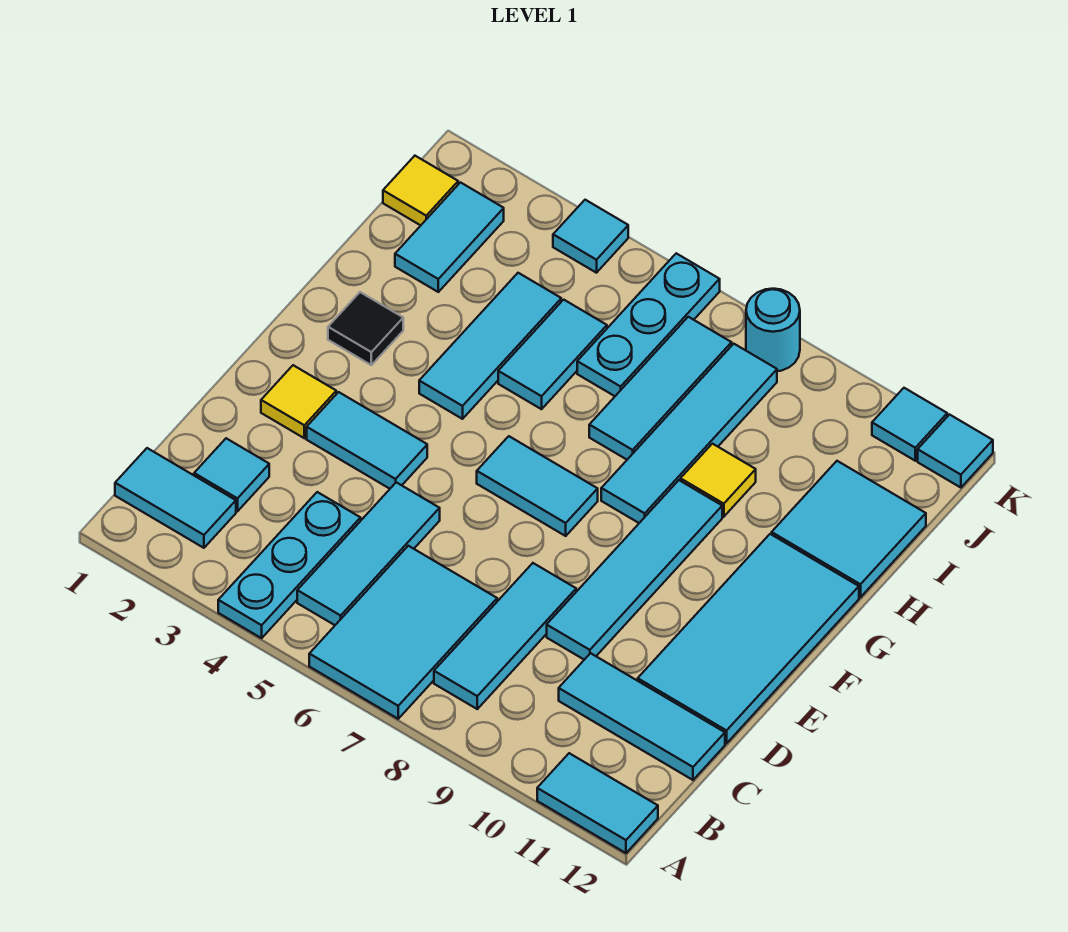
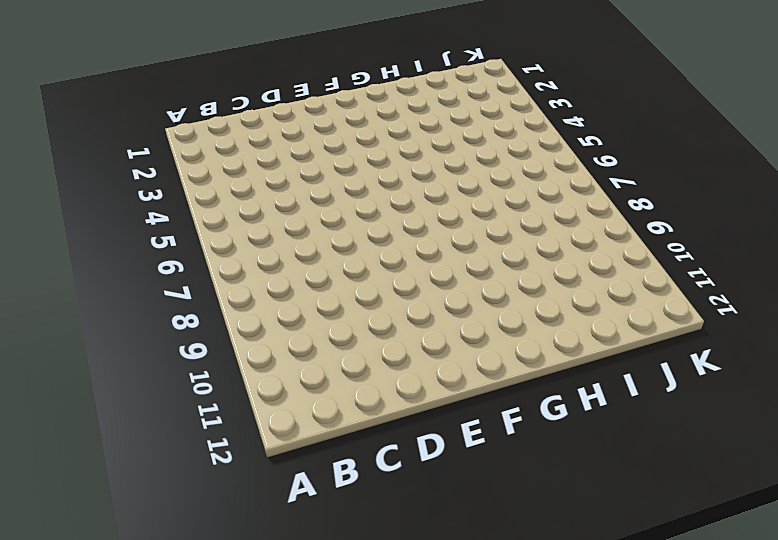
none -> cyan 1x3 plate [218,492,361,638]
none -> cyan 2x3 tile [309,546,497,719]
none -> cyan 1x2 tile [537,753,658,853]

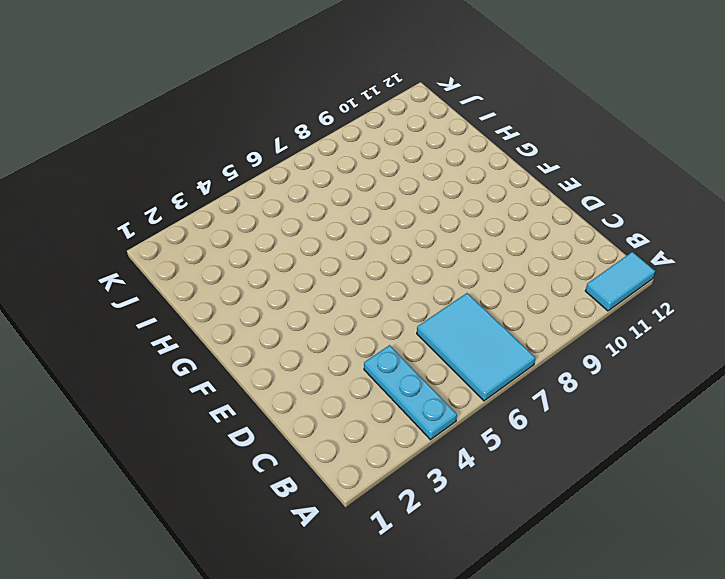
none -> cyan 1x2 tile [115,448,236,548]
none -> cyan 1x3 tile [297,482,440,625]
none -> cyan 1x3 tile [434,563,576,709]

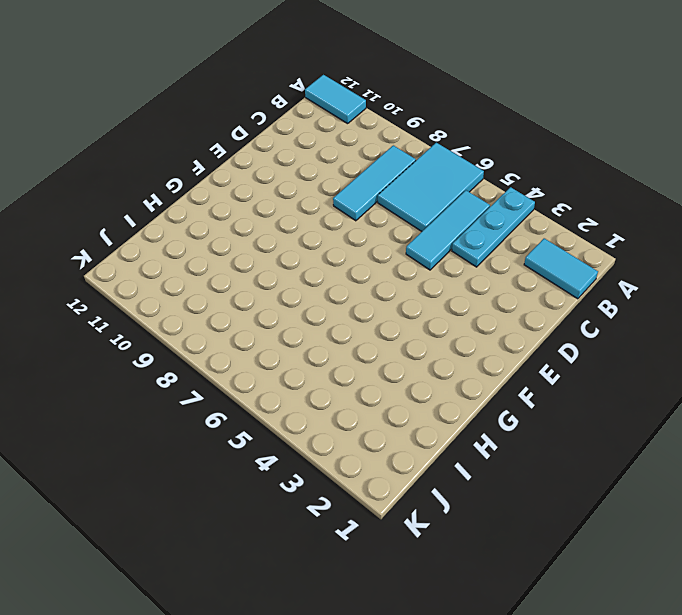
none -> cyan 1x1 tile [194,438,269,511]
none -> cyan 1x3 tile [559,653,725,780]
none -> cyan 1x4 tile [547,480,722,660]

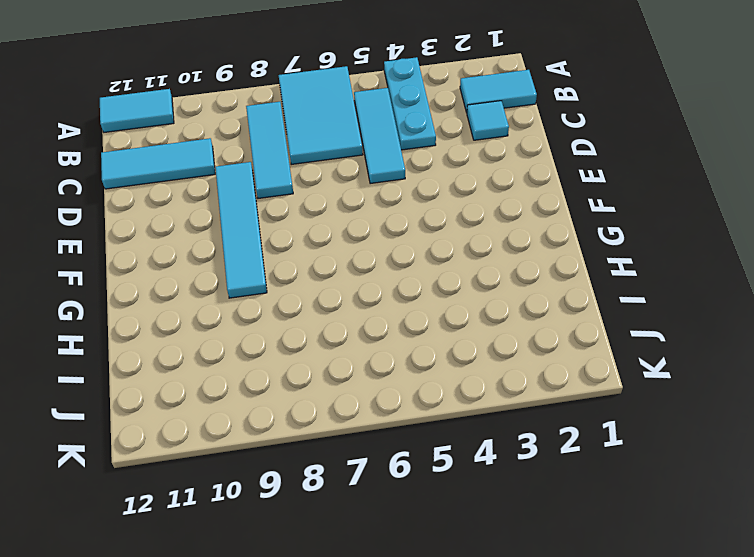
none -> cyan 2x4 tile [638,534,859,743]
none -> yellow 1x1 tile [261,365,336,438]
none -> cyan 1x2 tile [307,392,427,489]

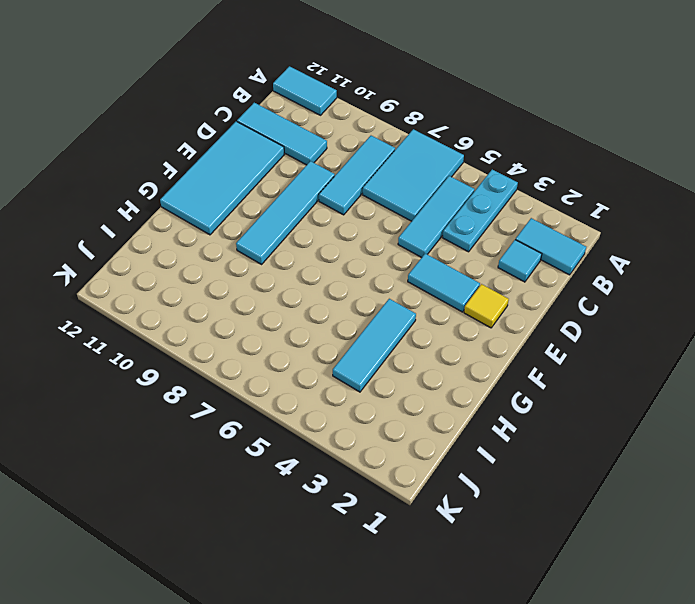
none -> cyan 1x2 tile [477,436,598,536]
none -> black 1x1 tile [328,292,403,365]
none -> cyan 1x4 tile [601,344,777,523]

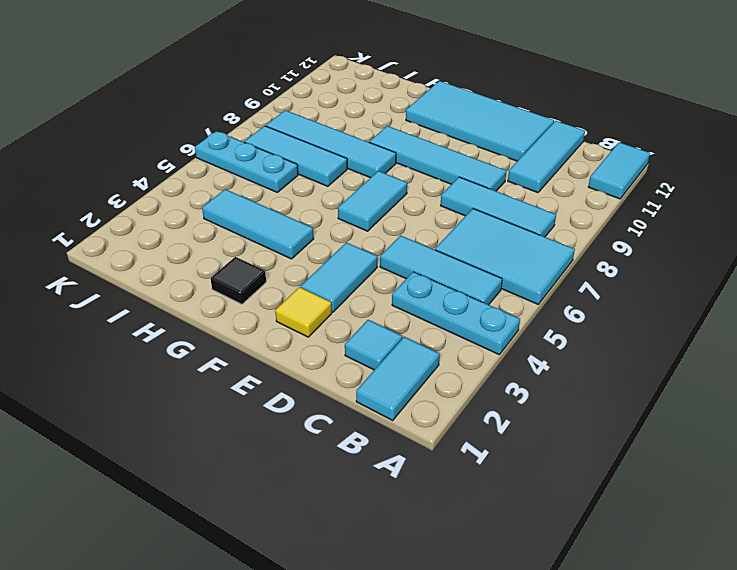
none -> cyan 1x2 tile [498,300,607,409]
none -> yellow 1x1 tile [680,444,756,517]
none -> cyan 2x2 tile [772,461,926,597]

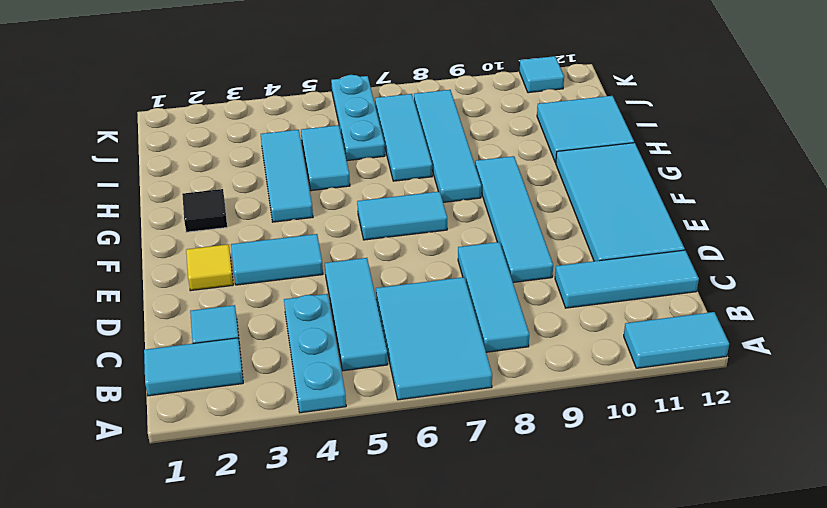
none -> yellow 1x1 tile [680,444,756,517]
none -> cyan 1x2 tile [395,183,504,292]
none -> yellow 1x1 tile [383,156,458,225]

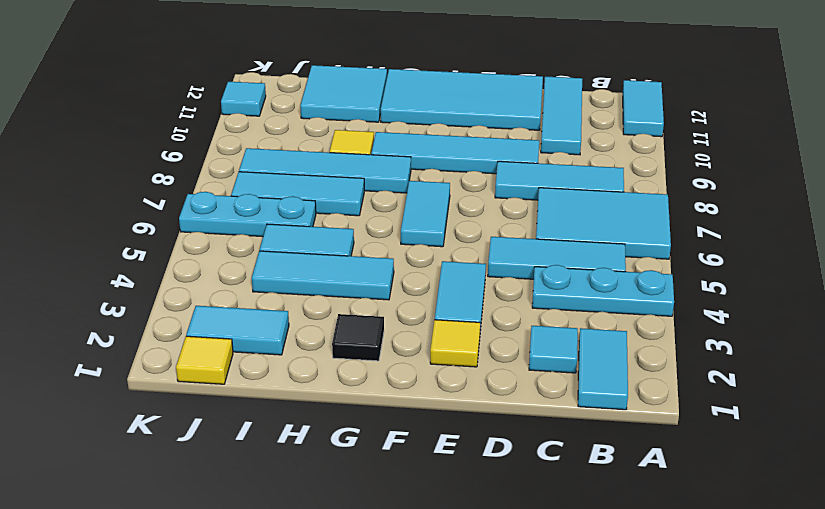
none -> cyan 1x1 tile [553,200,628,273]
none -> cyan 1x1 round brick [746,289,800,371]
none -> cyan 1x1 tile [918,415,993,488]

